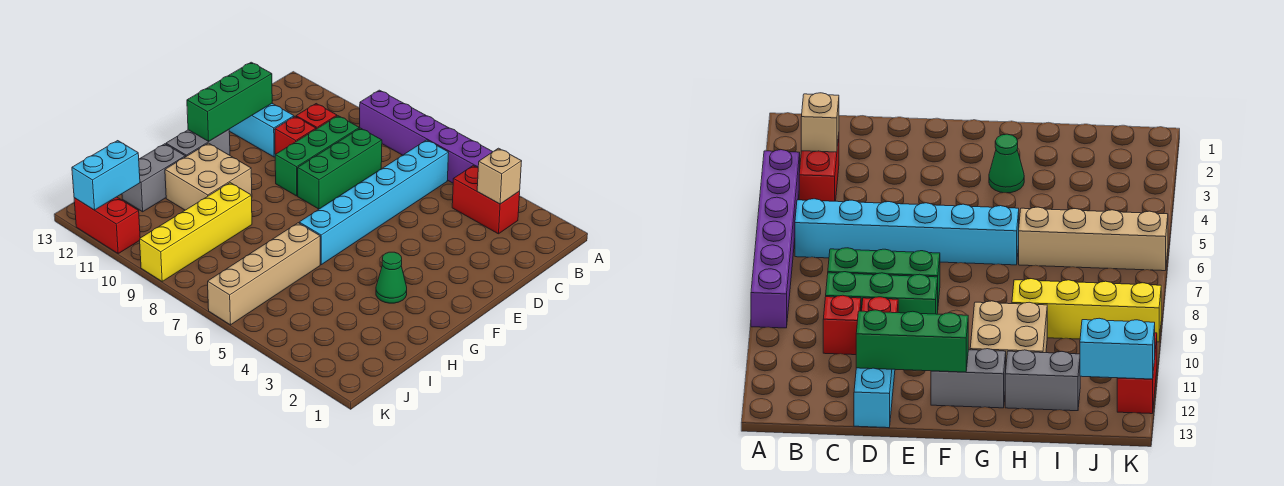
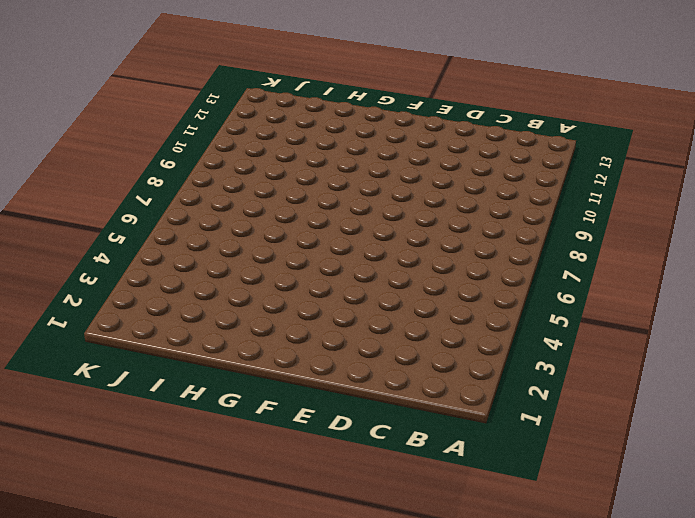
none -> purple 1x6 brick [360,90,493,183]
none -> red 1x2 brick [452,166,520,234]
none -> cyan 1x6 brick [299,140,449,265]

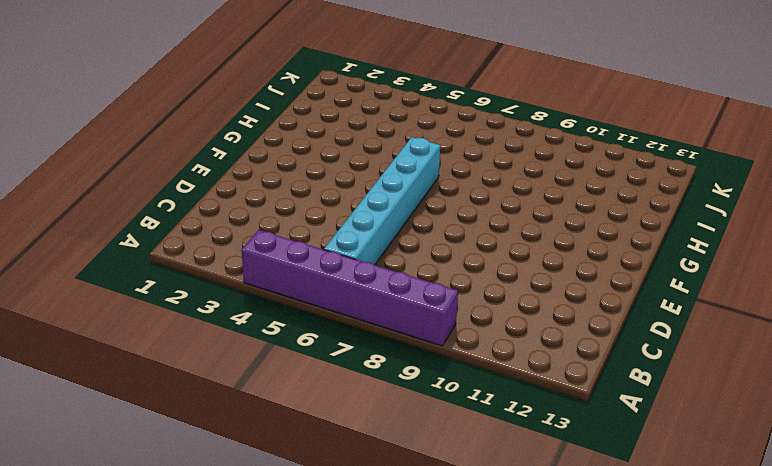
none -> red 1x2 brick [452,166,520,234]
none -> green 1x3 brick [298,128,382,209]
none -> green 1x3 brick [275,116,359,196]

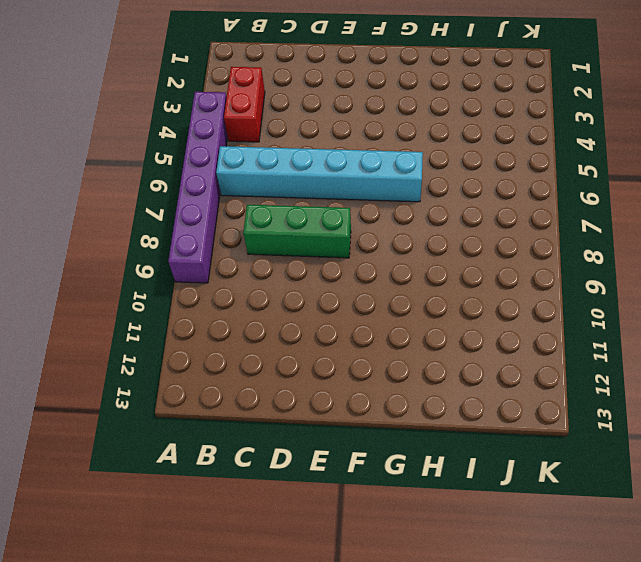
none -> green 1x3 brick [275,116,359,196]
none -> red 1x1 brick [296,104,337,129]
none -> red 1x1 brick [275,116,316,154]

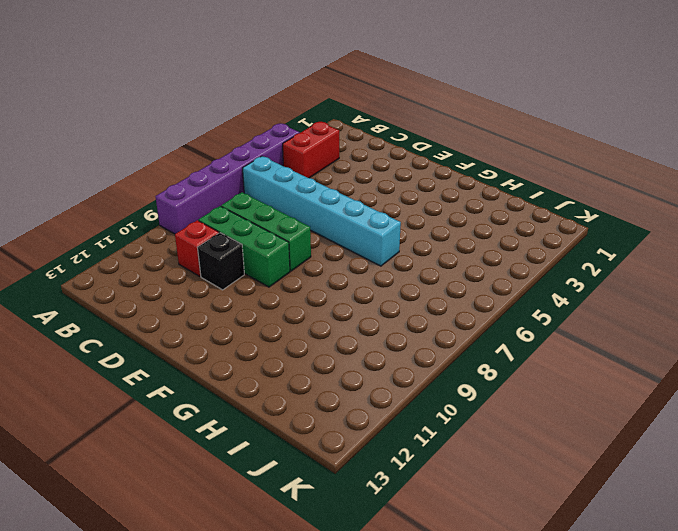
black 1x1 brick [197,233,244,290] -> red 1x1 brick [275,116,316,154]
none -> cyan 1x3 brick [229,104,294,157]
none -> grey 1x2 brick [166,130,230,157]
none -> green 1x1 cone [376,252,407,303]

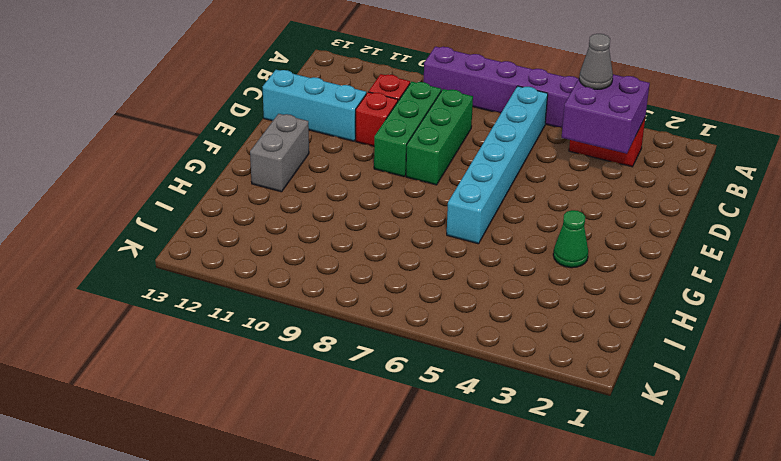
purple 2x2 brick [562,74,650,154] -> tan 1x1 brick [477,148,522,204]
grey 1x1 cone [579,34,613,89] -> none
none -> tan 2x2 brick [165,143,252,210]
none -> tan 1x4 brick [208,223,320,325]
none -> yellow 1x4 brick [140,183,252,281]

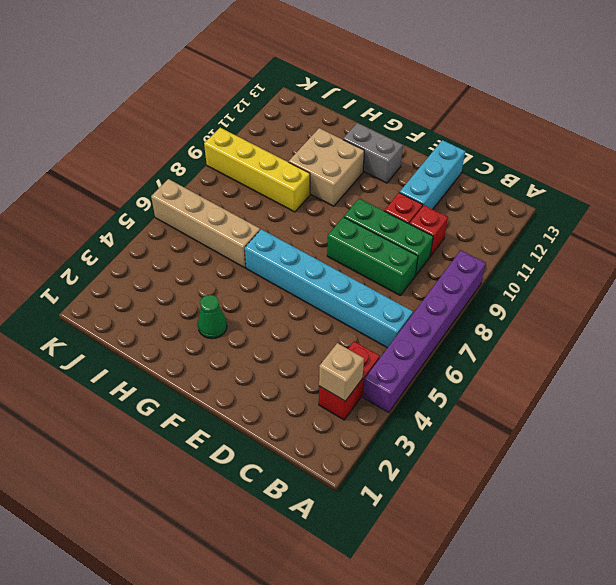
none -> grey 1x2 brick [122,144,185,212]
none -> red 1x2 brick [74,197,140,253]
none -> green 1x3 brick [187,62,272,141]

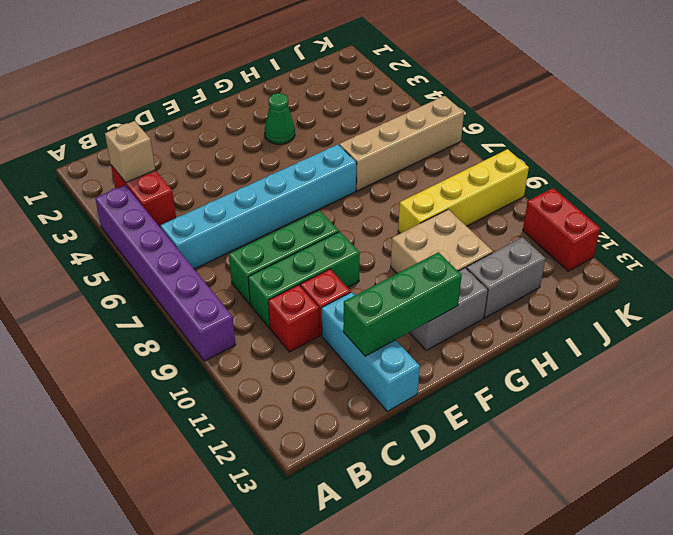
none -> cyan 1x2 brick [72,141,140,210]

